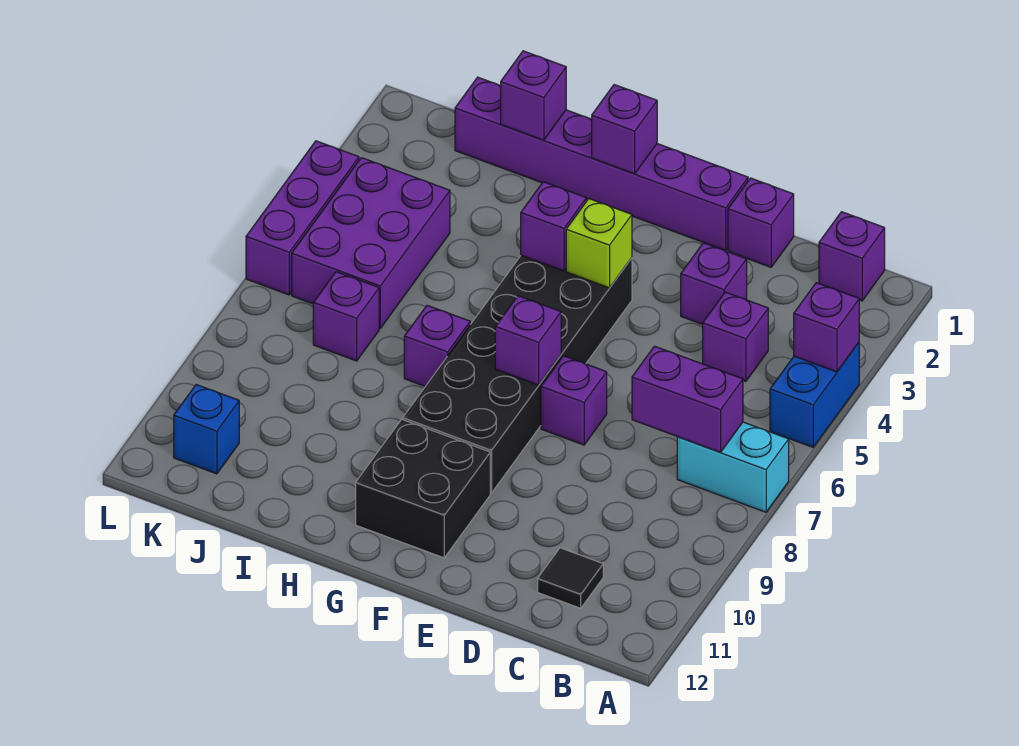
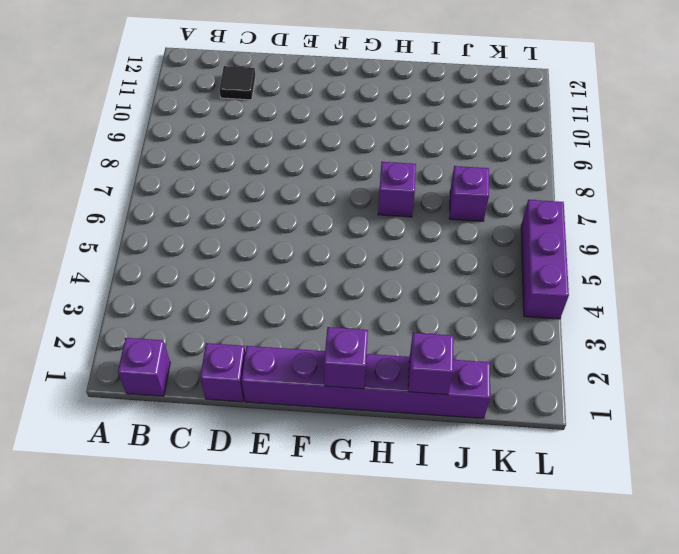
none -> blue 1x2 brick [770,343,859,447]
none -> cyan 1x2 brick [677,422,789,512]
none -> purple 1x1 brick [703,292,768,381]

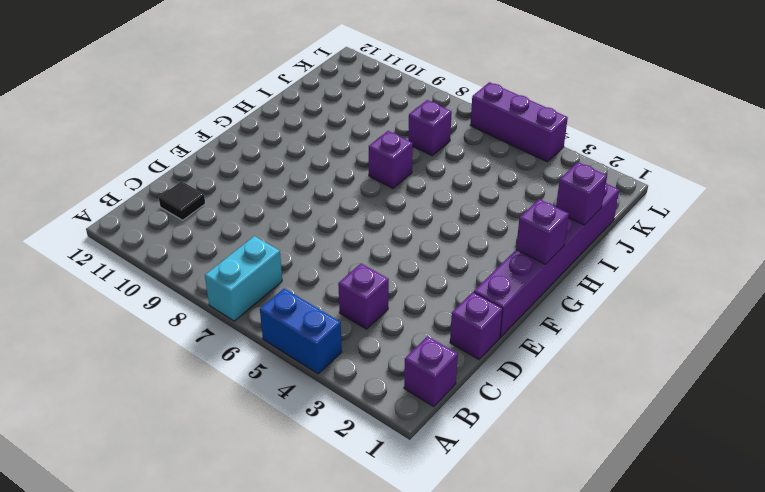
none -> purple 1x1 brick [681,243,747,324]
none -> purple 1x1 brick [541,356,607,445]
none -> black 2x6 brick [403,255,632,493]

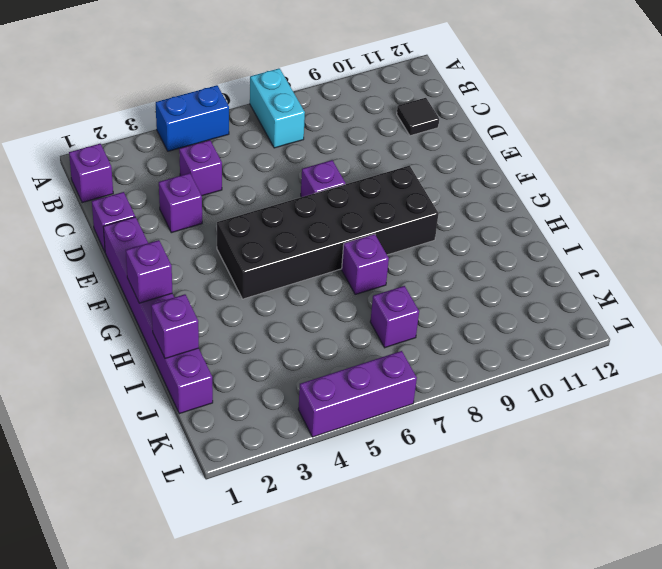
none -> black 2x2 brick [356,419,490,558]
none -> purple 2x3 brick [292,158,450,328]
none -> blue 1x1 brick [174,385,239,474]

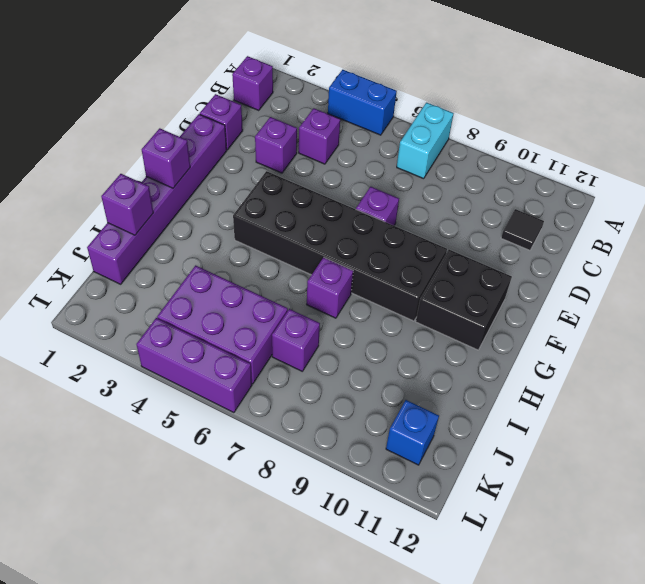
none -> purple 1x1 brick [794,283,859,372]
none -> purple 1x2 brick [632,346,743,452]
none -> lime 1x1 brick [566,199,632,288]

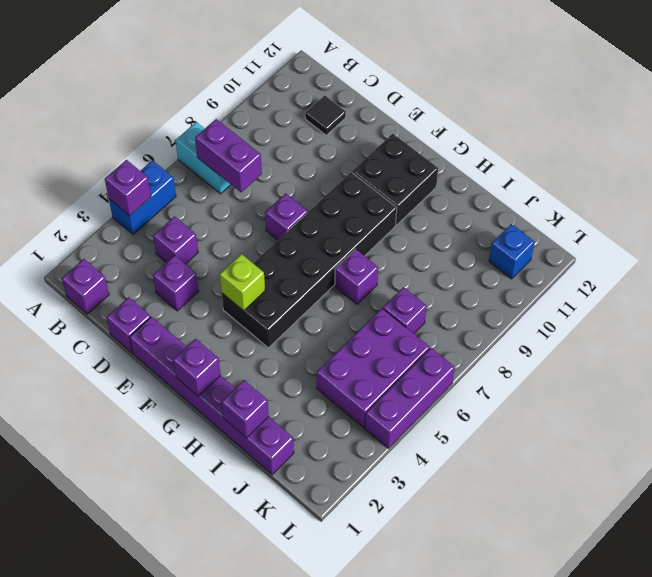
none -> purple 1x1 brick [495,296,561,385]
none -> purple 1x1 brick [521,182,586,271]

